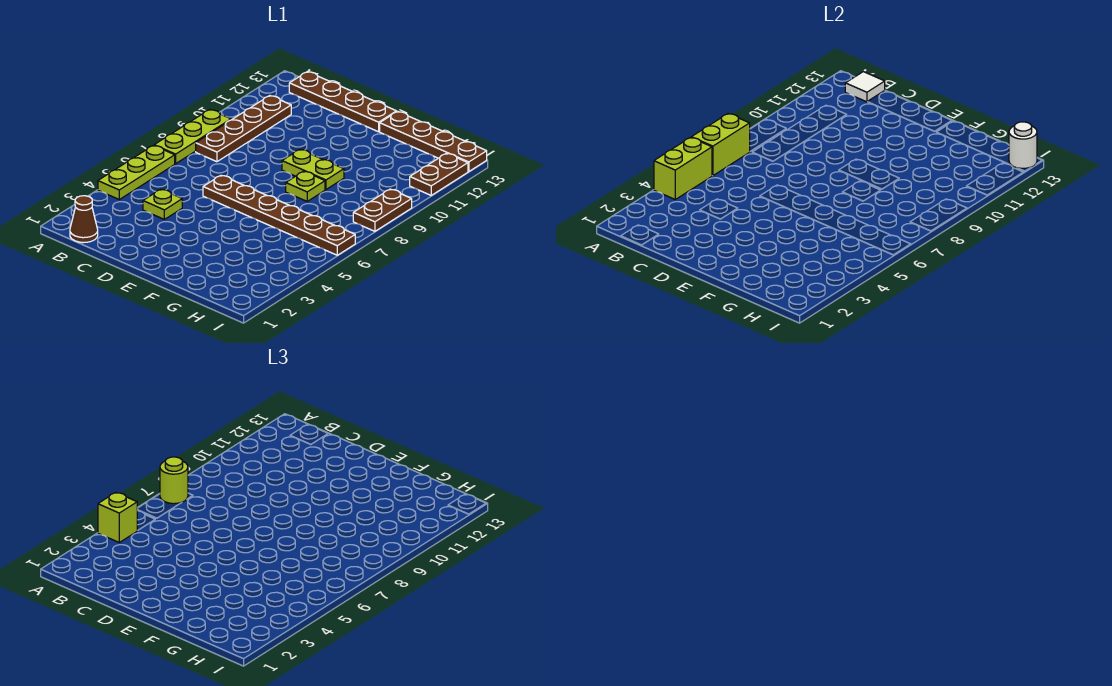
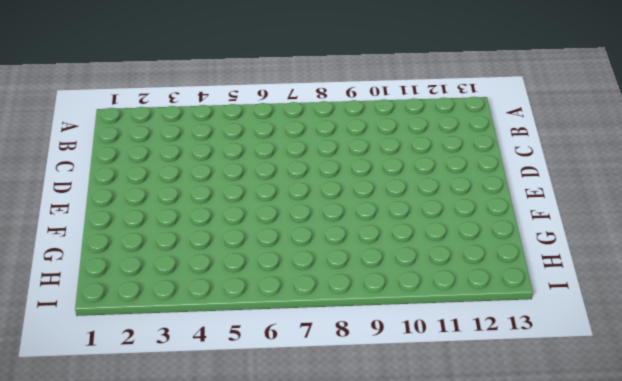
none -> lime 1x3 plate [98,145,175,199]
none -> lime 1x3 plate [154,110,231,164]
none -> brown 1x1 cone [70,196,98,243]

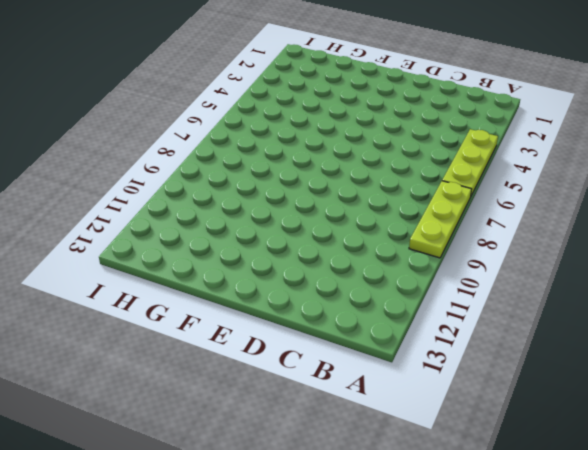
none -> brown 1x1 cone [70,196,98,243]
none -> brown 1x4 plate [196,96,291,162]
none -> brown 1x4 plate [289,72,396,132]

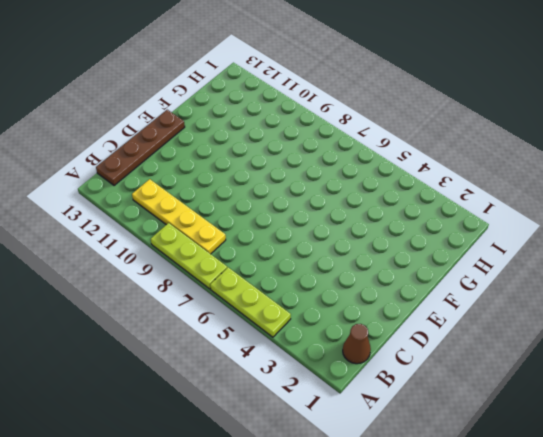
yellow 1x4 plate [132,179,226,254] -> brown 1x4 plate [196,96,291,162]
none -> lime 1x1 plate [143,189,182,219]
none -> brown 1x6 plate [203,175,355,255]
none -> lime 1x2 plate [282,149,344,189]

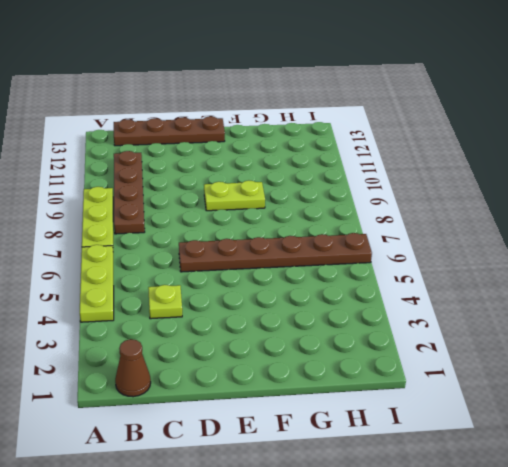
none -> lime 1x1 plate [286,171,325,201]
none -> brown 1x4 plate [380,111,487,172]
none -> brown 1x2 plate [353,189,412,231]

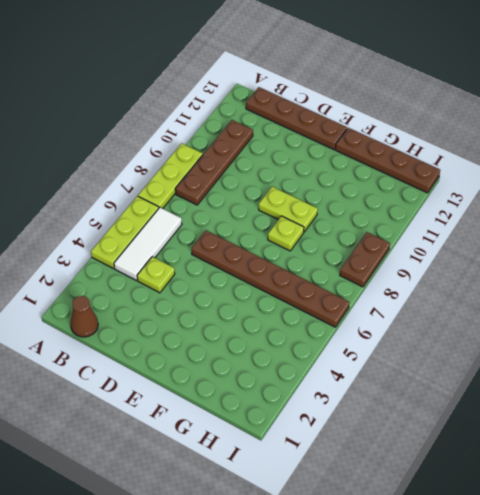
white 1x3 tile [114,208,182,281] -> none
none -> brown 1x2 plate [410,153,468,195]
none -> lime 1x2 brick [654,137,712,199]
none -> lime 1x2 brick [691,114,750,176]

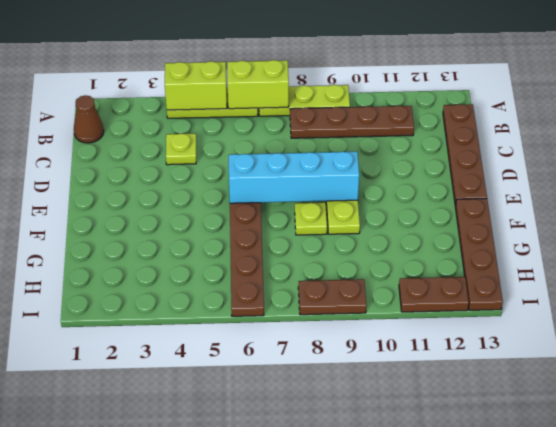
cyan 1x4 brick [229,152,359,203] -> none
none -> white 1x1 tile [845,72,885,102]
none -> white 1x1 round brick [1009,122,1037,168]
none -> lime 1x1 brick [98,492,137,542]

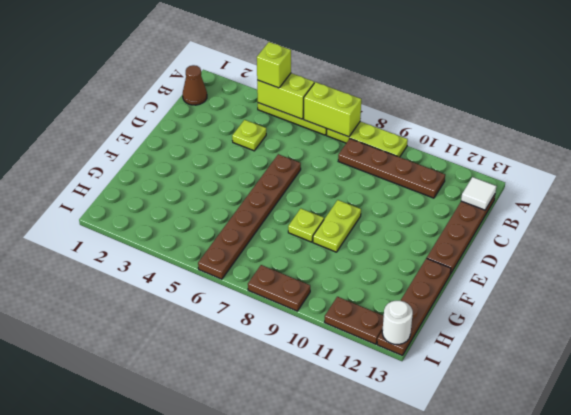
none -> lime 1x1 round brick [160,457,188,504]

